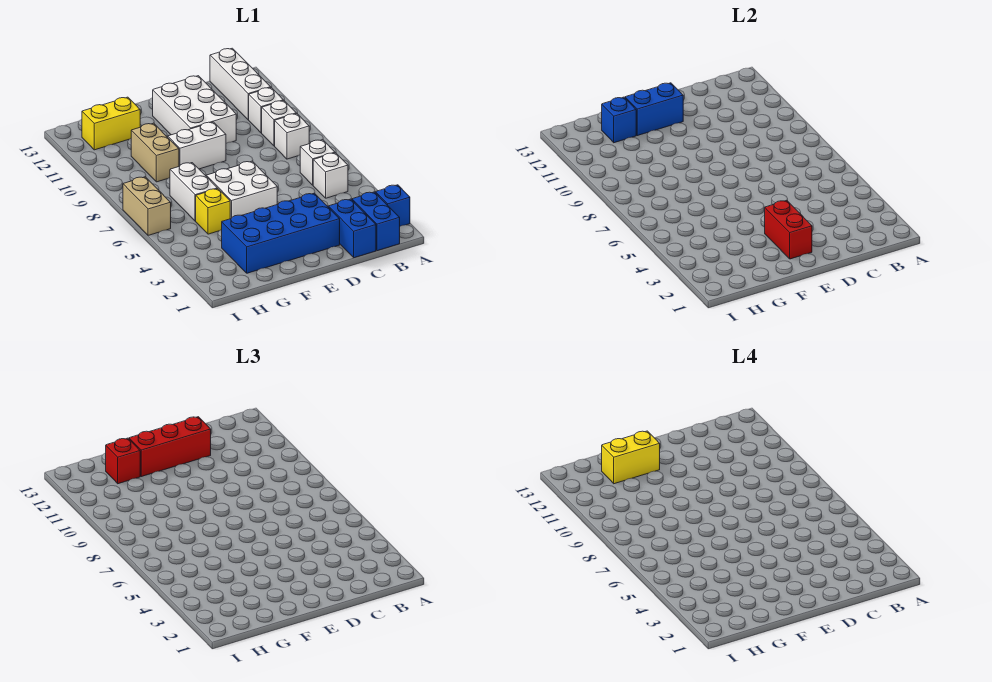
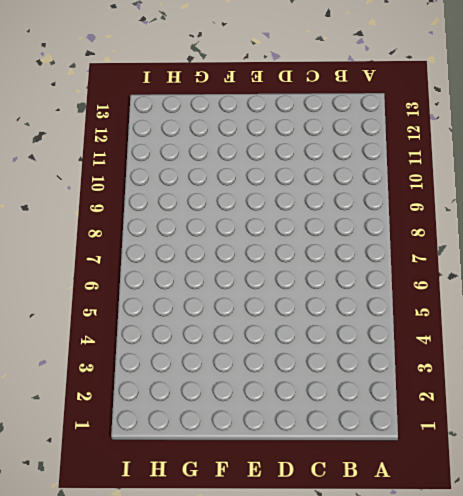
none -> blue 1x1 brick [375,185,410,226]
none -> blue 1x2 brick [352,192,400,251]
none -> white 1x1 brick [313,153,348,198]

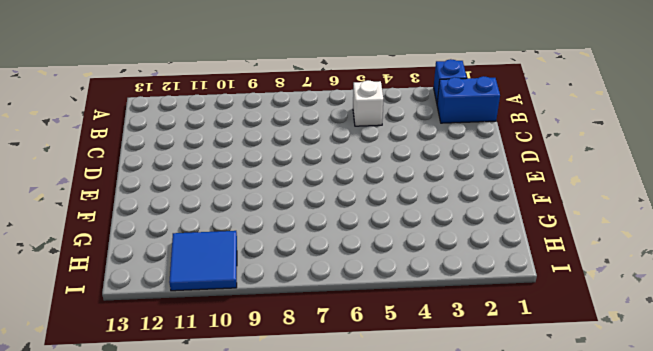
blue 2x2 tile [169,231,237,291] -> none
none -> white 1x1 brick [300,140,335,185]
none -> white 1x1 brick [275,114,309,159]
none -> white 1x1 brick [262,101,296,146]

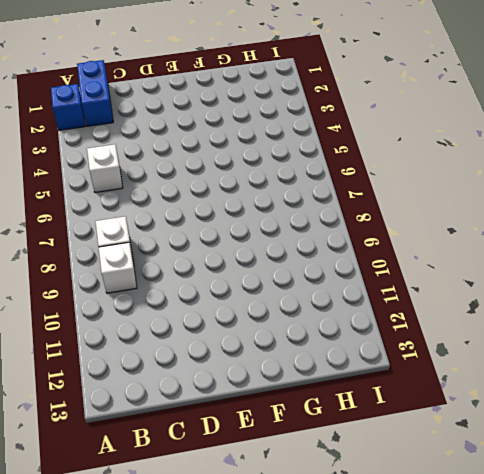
none -> white 1x1 brick [300,140,335,185]
none -> white 1x1 brick [249,88,283,133]
none -> white 1x3 brick [210,48,271,120]

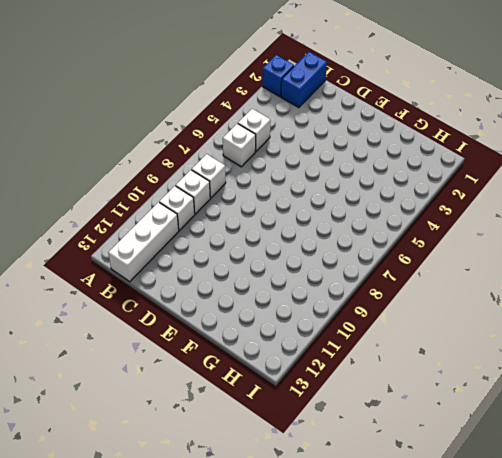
none -> blue 1x2 brick [328,199,376,258]
none -> blue 2x4 brick [222,193,340,273]
none -> white 2x3 brick [153,76,236,143]

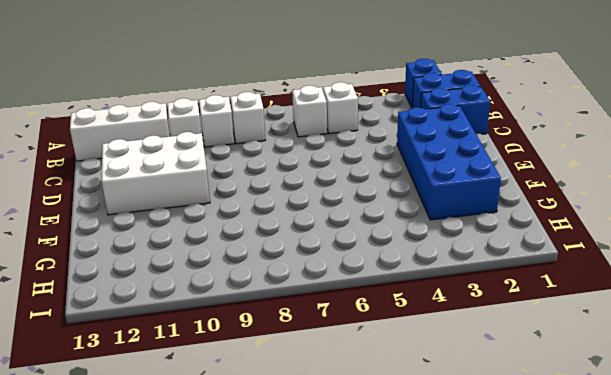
none -> white 2x2 brick [206,161,277,219]
none -> white 1x2 brick [168,122,226,169]
none -> yellow 1x1 brick [196,189,230,234]

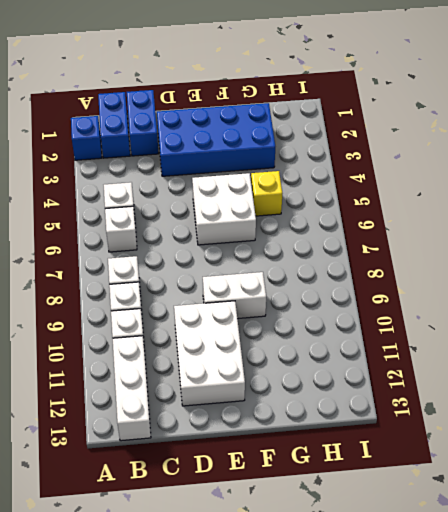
none -> white 1x2 brick [170,163,218,221]
none -> tan 1x2 brick [131,123,179,182]
none -> yellow 1x2 brick [82,97,140,150]

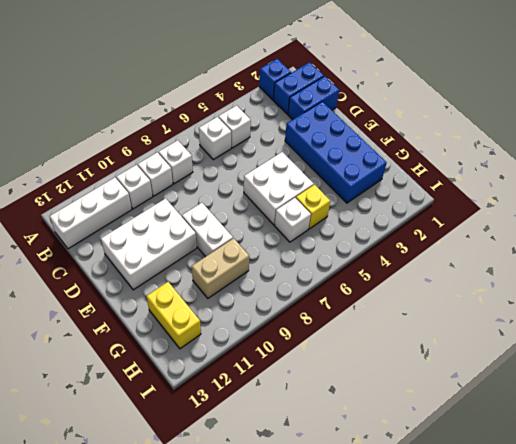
white 1x1 brick [275,198,311,242] -> white 1x2 brick [170,163,218,221]
none -> tan 1x2 brick [123,177,171,235]
none -> red 1x2 brick [765,201,812,259]
none -> blue 1x2 brick [625,83,683,136]

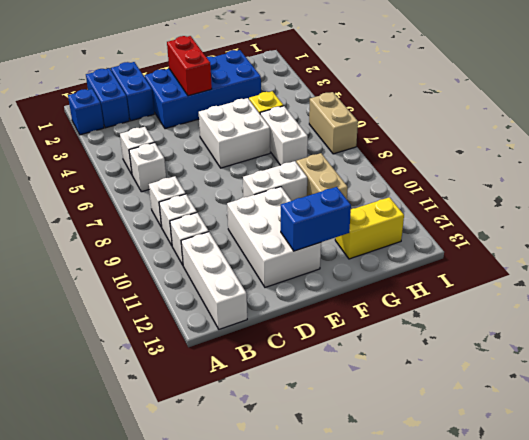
none -> blue 1x1 brick [602,97,636,143]
none -> red 1x3 brick [129,417,211,477]
none -> red 1x1 brick [106,438,140,484]

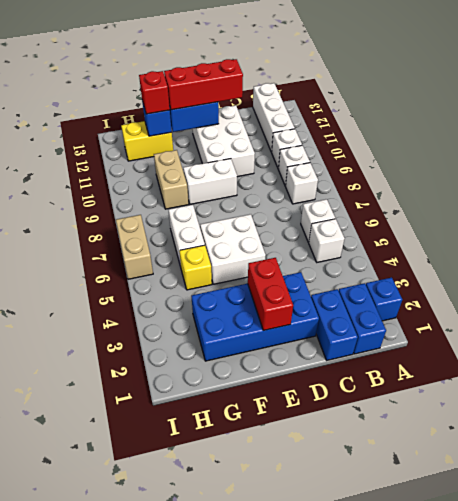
none -> yellow 1x2 brick [602,431,660,484]

